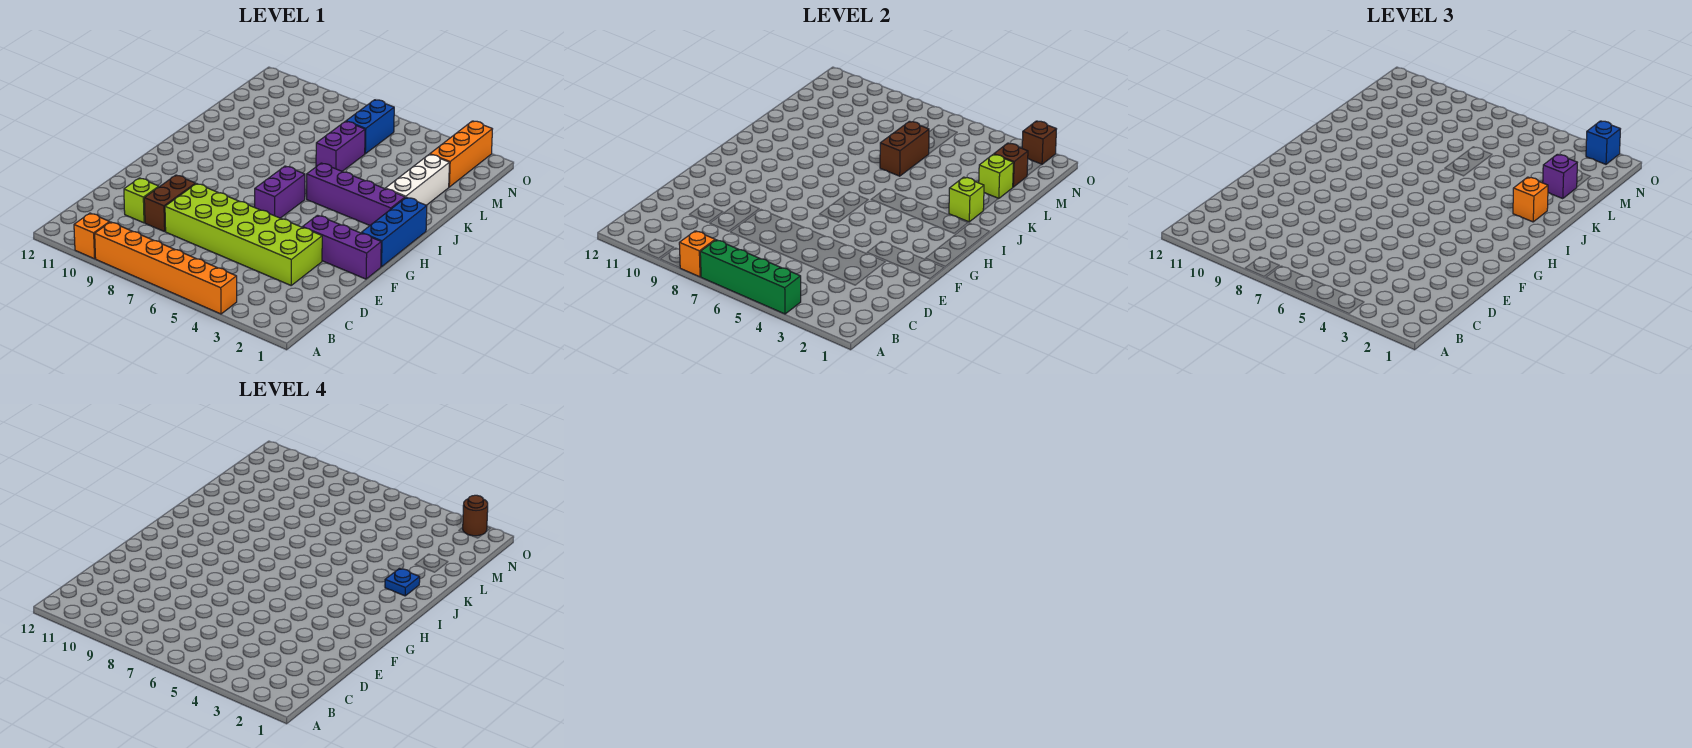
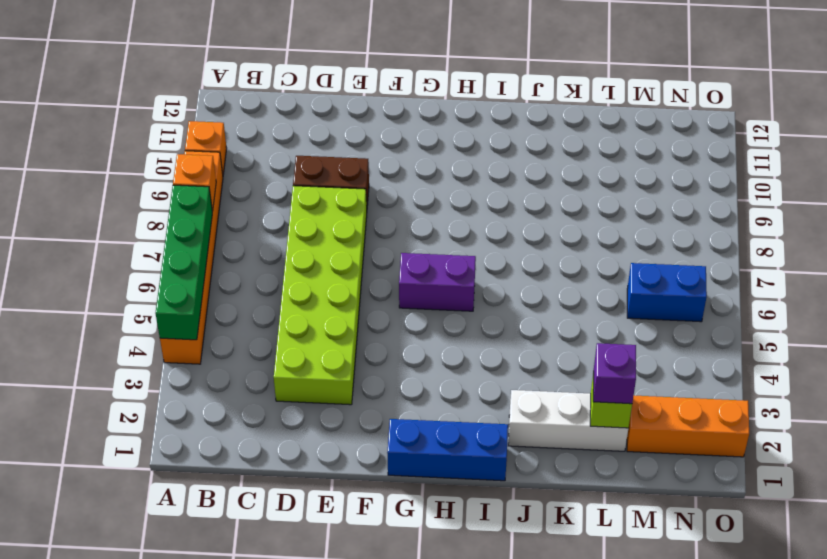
none -> lime 1x1 brick [124,178,159,223]
none -> purple 1x3 brick [303,215,381,279]
none -> purple 1x4 brick [307,163,405,225]

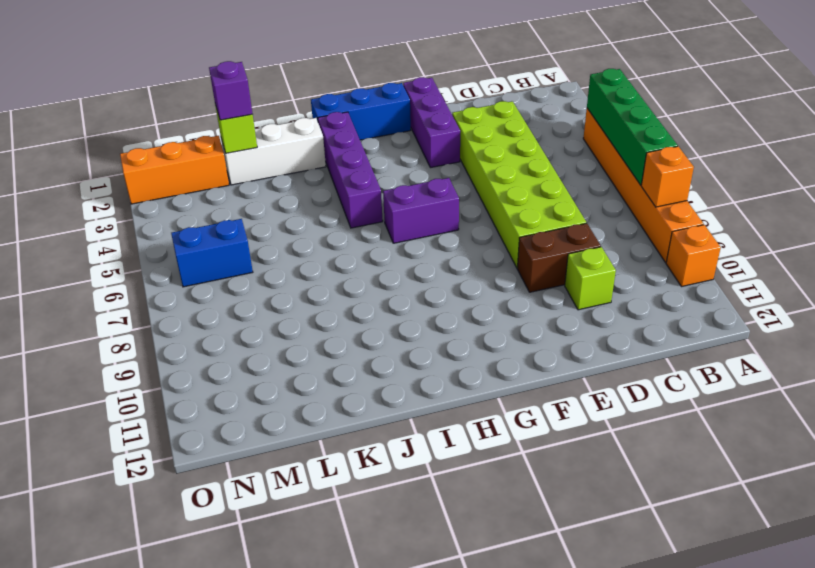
none -> purple 1x2 brick [316,121,365,171]
none -> lime 1x1 brick [949,177,984,222]
none -> brown 1x2 brick [880,121,929,176]

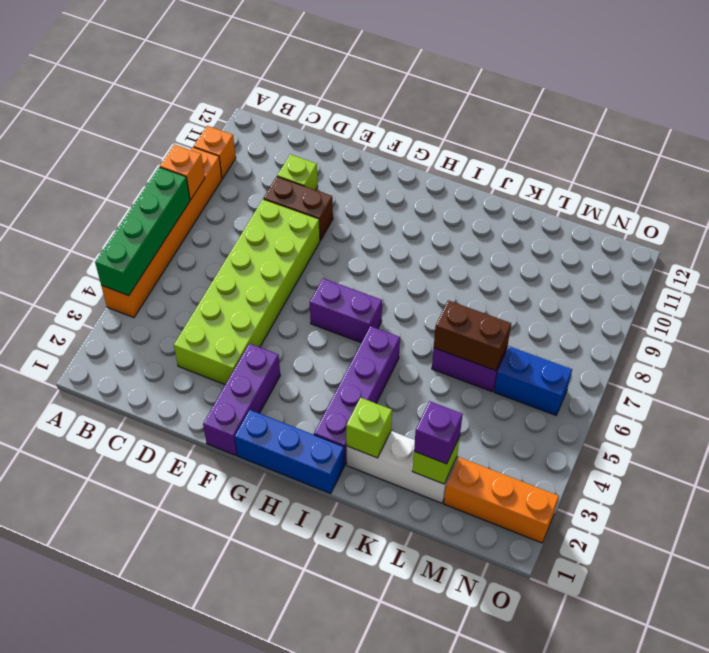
none -> brown 1x1 brick [994,143,1028,187]
none -> brown 1x1 brick [1022,121,1056,165]
none -> orange 1x1 brick [1513,177,1548,222]

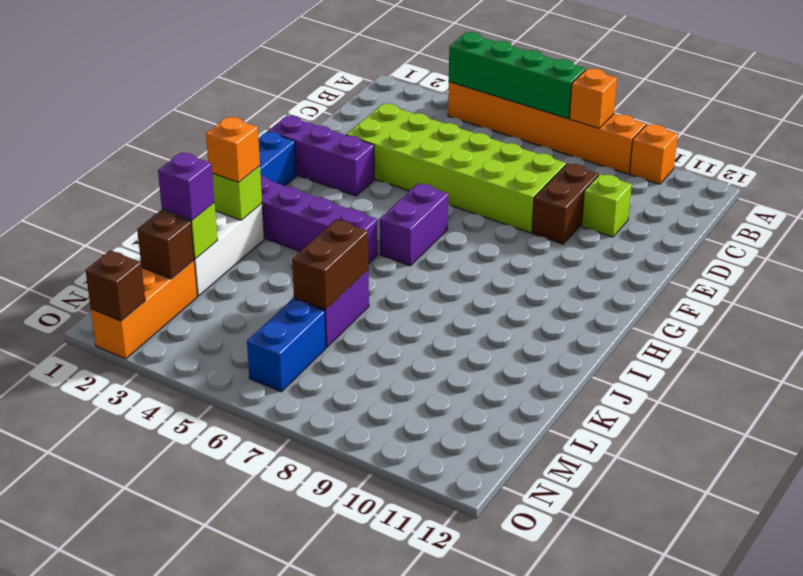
none -> blue 1x1 brick [1586,121,1620,164]
none -> blue 1x1 plate [385,568,420,596]
none -> brown 1x1 round brick [463,495,488,536]

